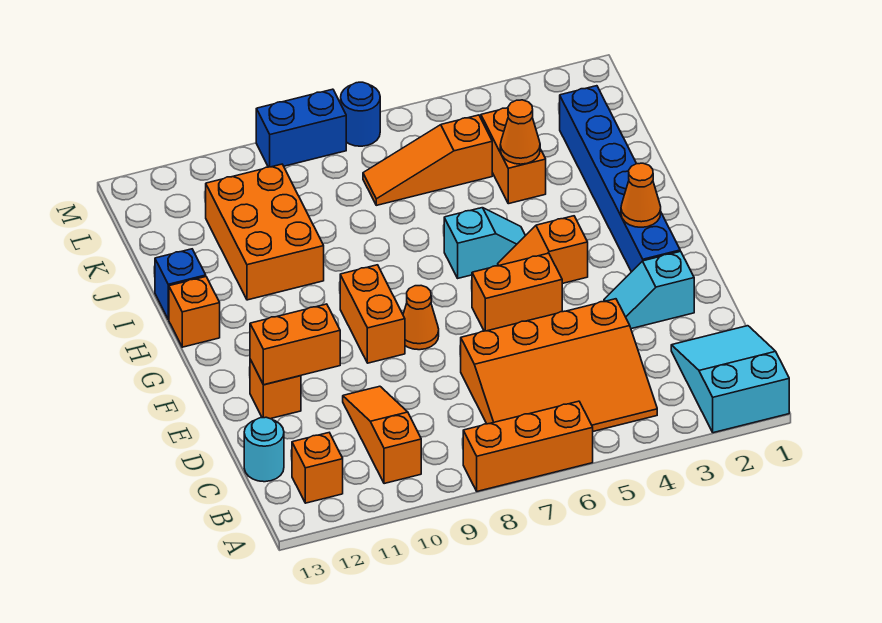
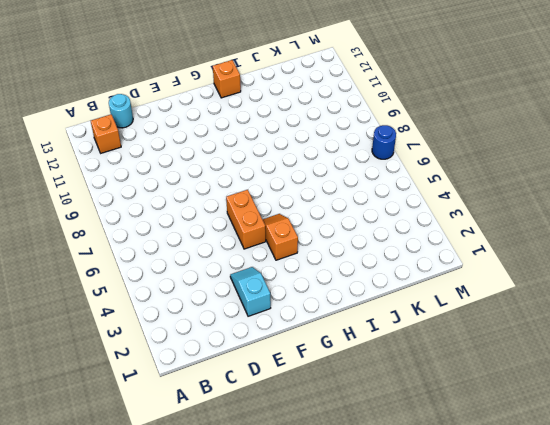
none -> cyan 2x3 slope [671,326,789,433]
none -> orange 1x3 brick [463,401,593,491]
none -> orange 3x4 slope [461,299,657,431]

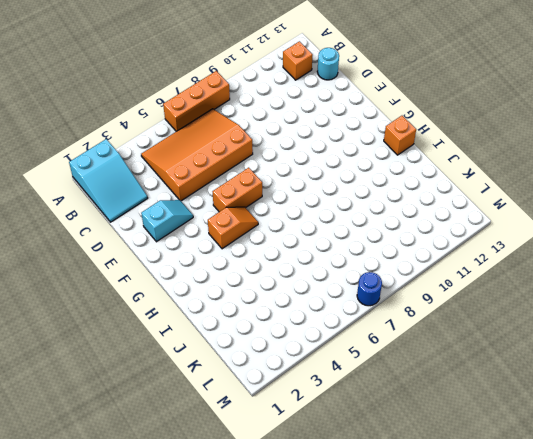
none -> orange 1x3 slope [343,386,421,484]
none -> orange 1x1 brick [250,360,301,419]
none -> blue 1x6 brick [560,86,680,272]

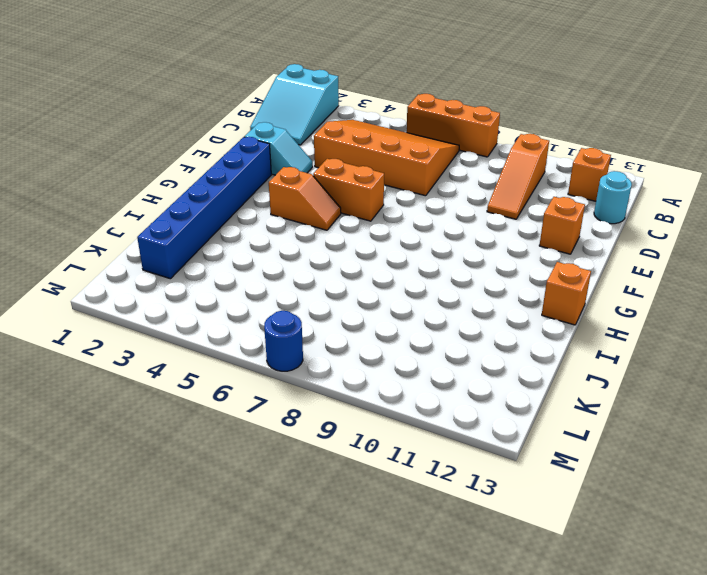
none -> orange 1x1 cone [403,286,439,350]
none -> orange 1x2 brick [340,265,405,363]
none -> cyan 1x2 slope [444,208,525,278]

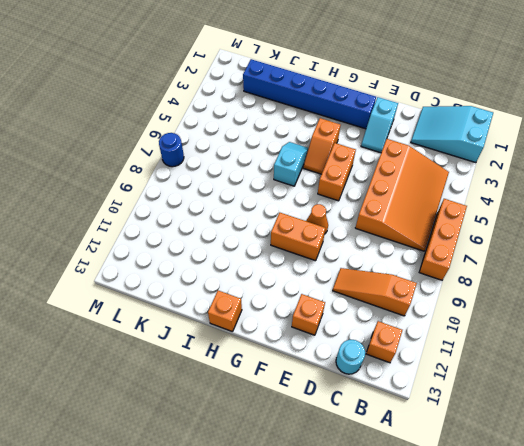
none -> orange 2x3 brick [206,164,324,300]
none -> blue 1x1 brick [155,249,206,320]
none -> orange 1x2 brick [481,108,546,204]

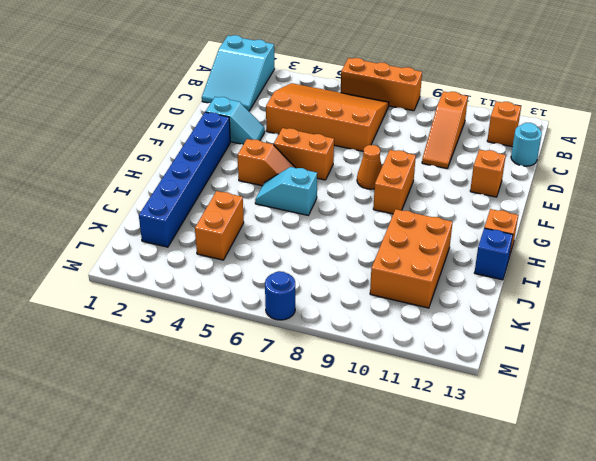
none -> orange 1x3 slope [363,115,492,205]
none -> blue 1x2 brick [256,89,346,167]
none -> orange 1x2 brick [250,304,340,385]

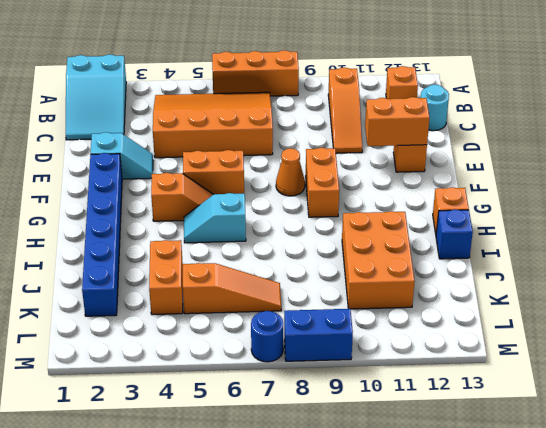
none -> orange 1x1 cone [621,163,661,227]
none -> orange 1x1 cone [500,100,540,164]

